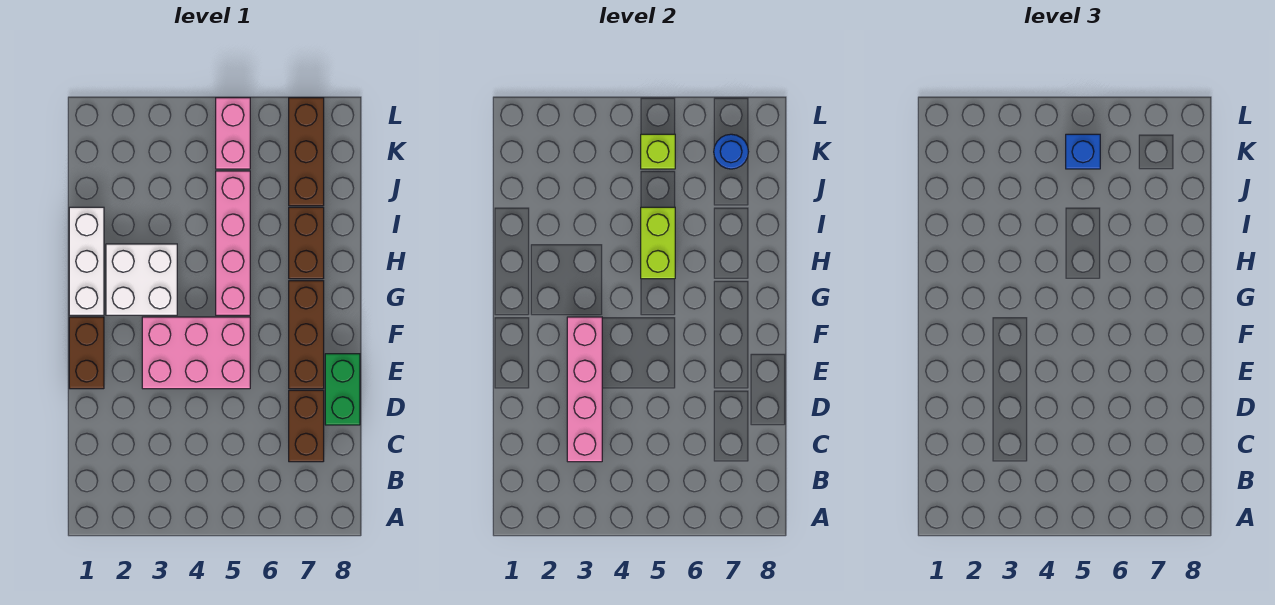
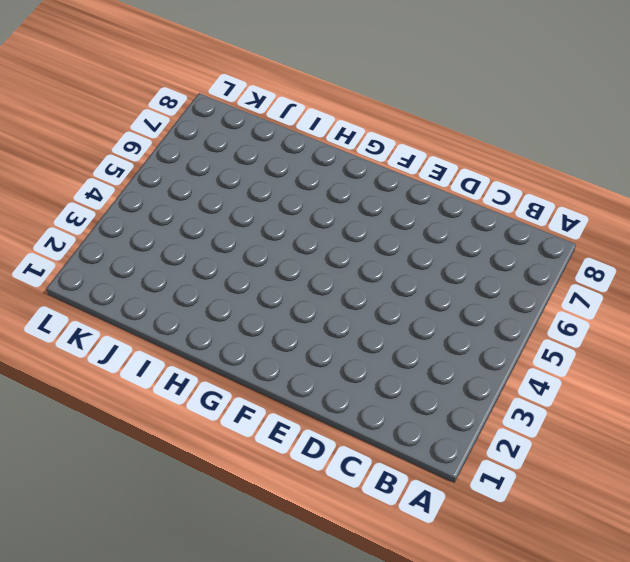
none -> brown 1x2 brick [289,390,324,462]
none -> green 1x2 brick [325,354,360,425]
none -> brown 1x2 brick [69,317,104,389]

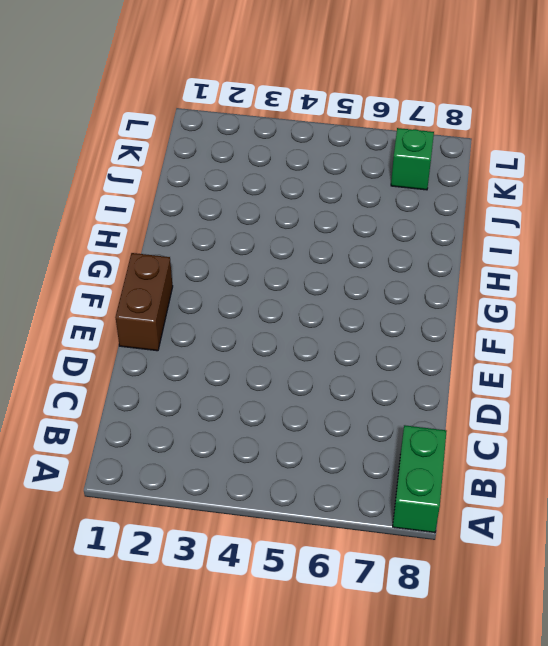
green 1x2 brick [393,425,447,533] -> green 1x2 brick moved to [325,354,360,425]
green 1x1 brick [391,128,434,190] -> brown 1x3 brick [289,98,324,206]
none -> brown 1x2 brick [289,390,324,462]
none -> pink 2x3 brick [142,317,250,389]
none -> brown 1x3 brick [289,281,324,389]

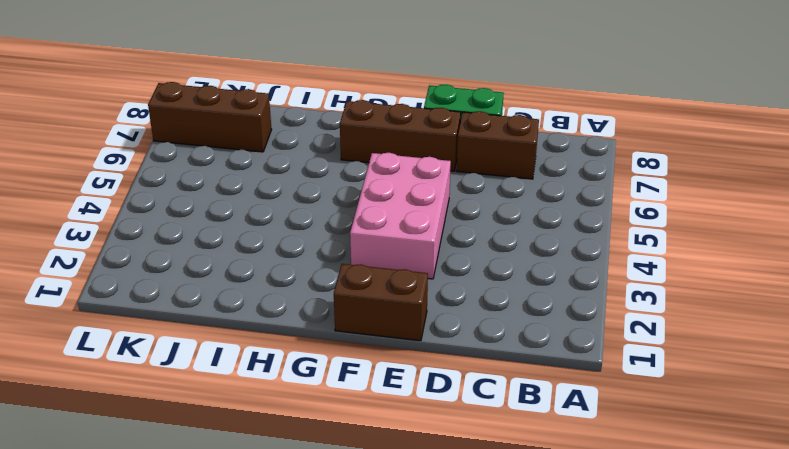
none -> white 1x3 brick [69,207,104,315]
none -> white 2x2 brick [106,244,177,315]
none -> pink 1x4 brick [216,171,250,315]

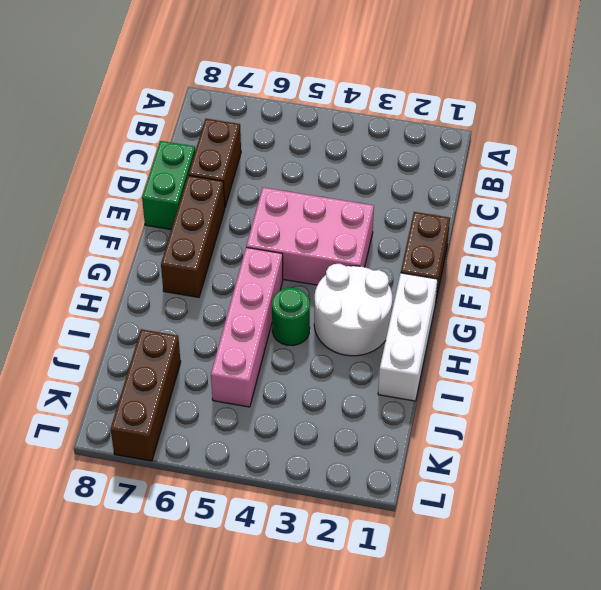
white 2x2 round brick [314,264,392,356] -> white 2x2 brick [106,244,177,315]
green 1x1 round brick [272,288,310,345] -> none
none -> brown 1x2 brick [289,207,324,279]
none -> pink 1x2 brick [216,98,250,169]
none -> pink 1x4 brick [567,317,602,462]

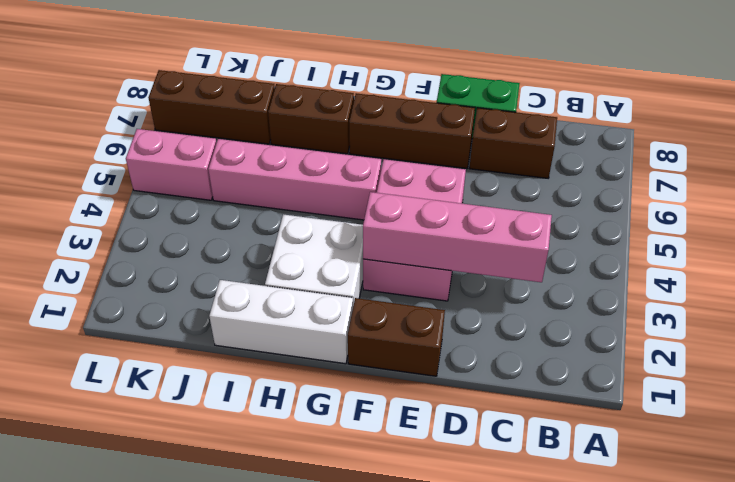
none -> lime 1x2 brick [641,207,675,279]
none -> lime 1x1 brick [641,134,675,169]
none -> blue 1x1 round brick [714,134,748,169]

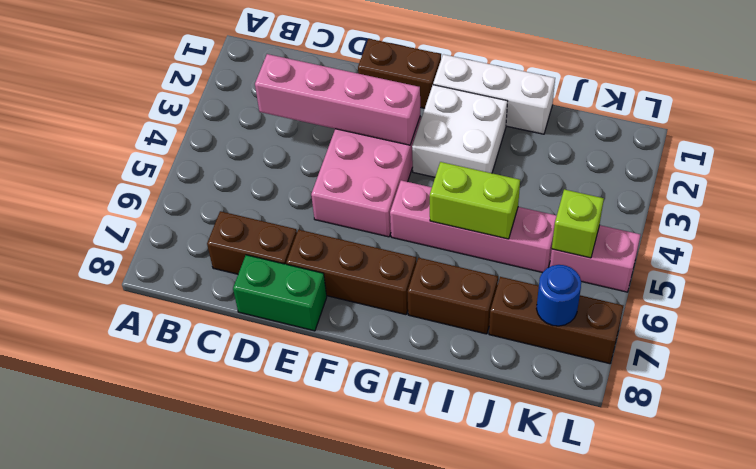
none -> blue 1x1 brick [1066,134,1100,169]

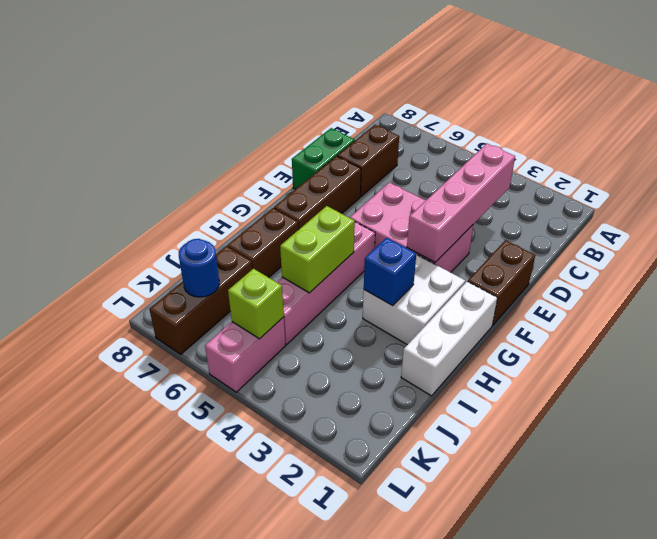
blue 1x1 brick [364,238,416,306] -> blue 1x1 brick moved to [1066,134,1100,169]

